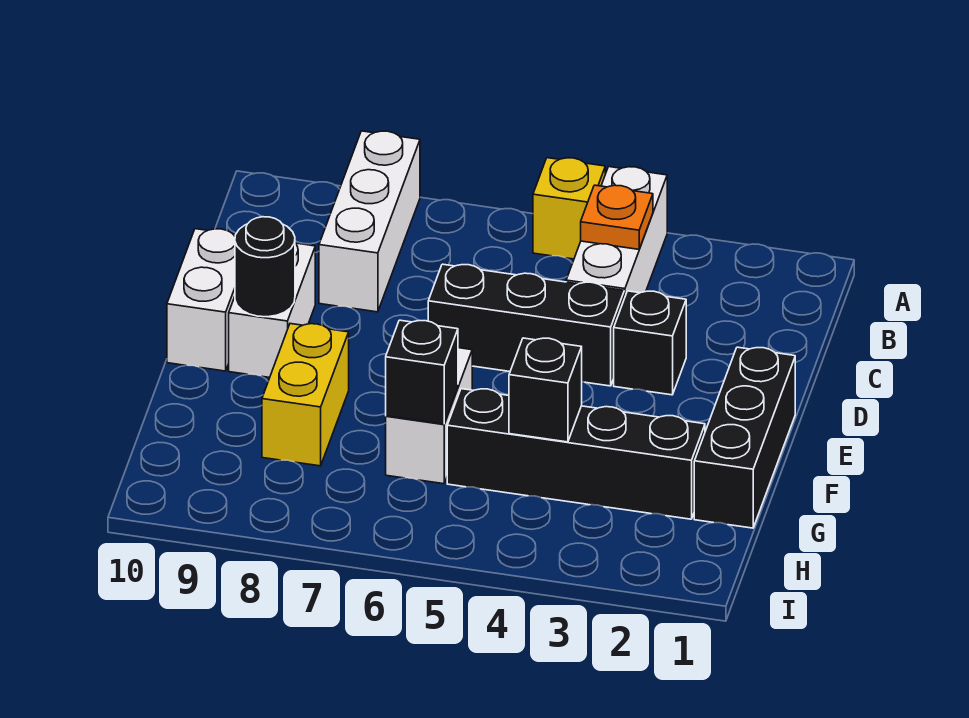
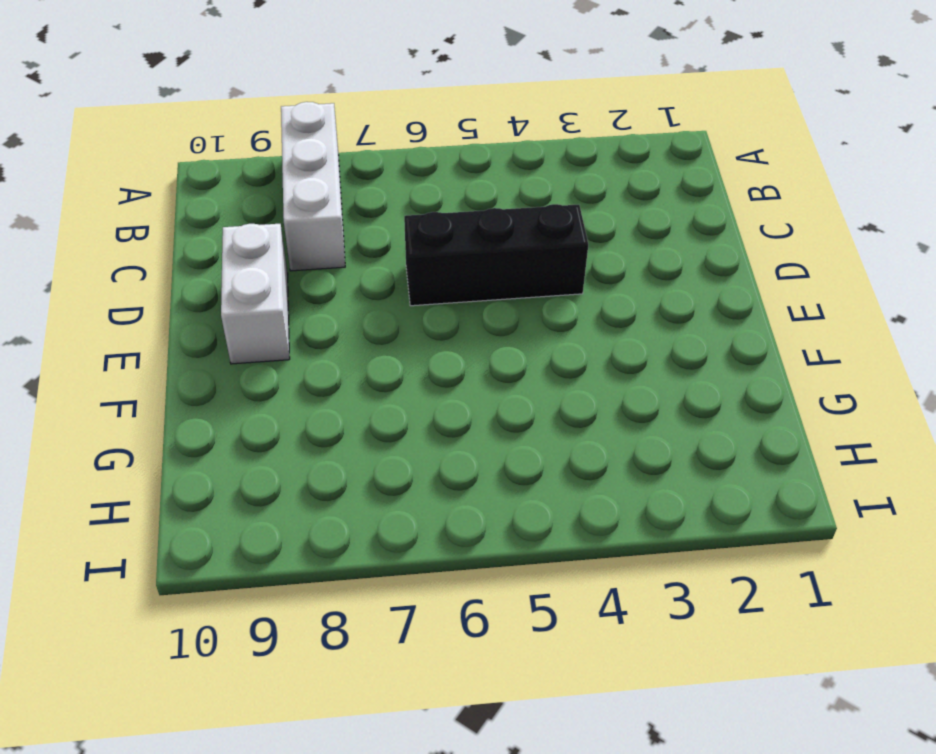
none -> white 1x3 brick [566,167,667,298]
none -> yellow 1x1 brick [533,158,605,259]
none -> black 1x1 brick [614,291,686,395]

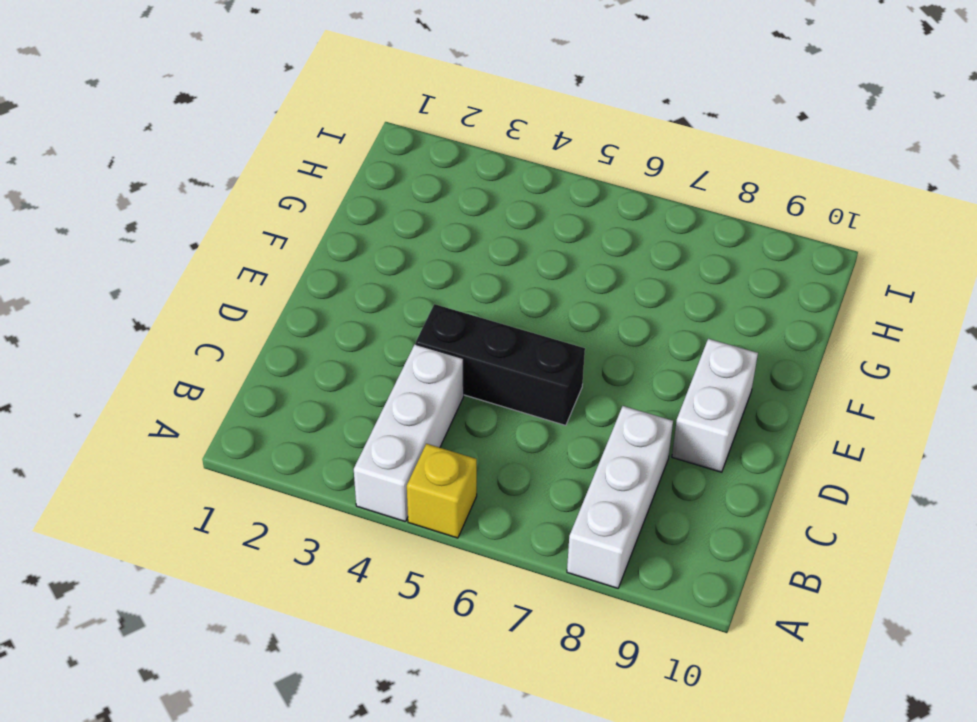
none -> black 1x1 brick [614,291,686,395]
none -> white 1x2 brick [167,229,235,371]
none -> black 1x3 brick [694,347,795,528]

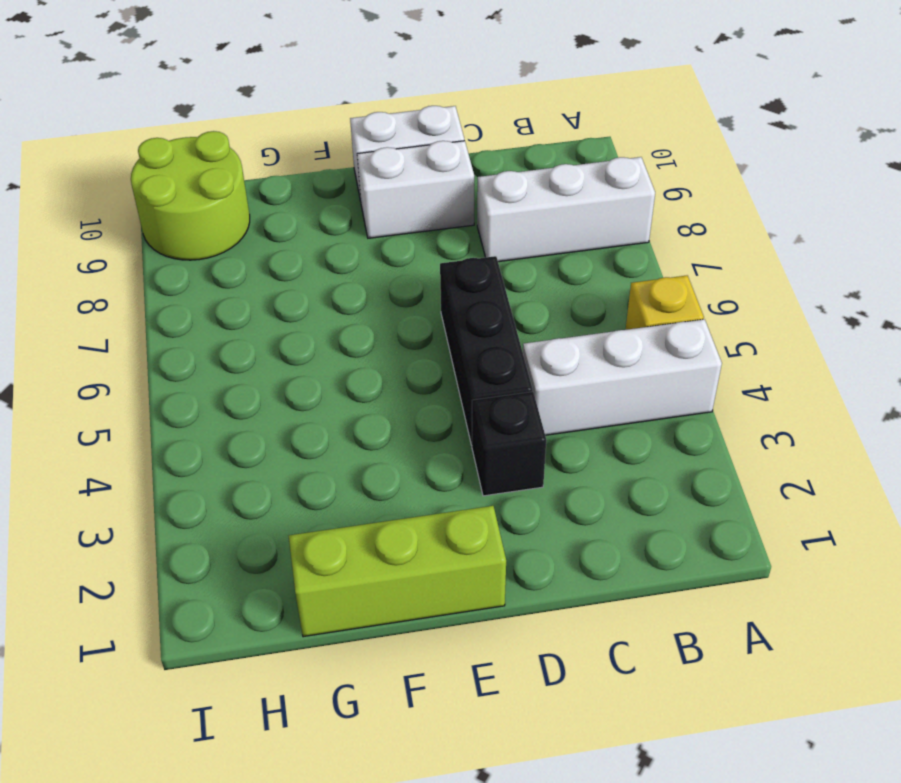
lime 1x3 brick [289,506,506,637] -> black 1x3 brick [694,347,795,528]
lime 2x2 round brick [131,131,250,260] -> none
none -> white 1x2 brick [386,348,472,484]
none -> yellow 1x2 brick [262,324,349,466]
none -> black 1x4 brick [447,389,705,519]

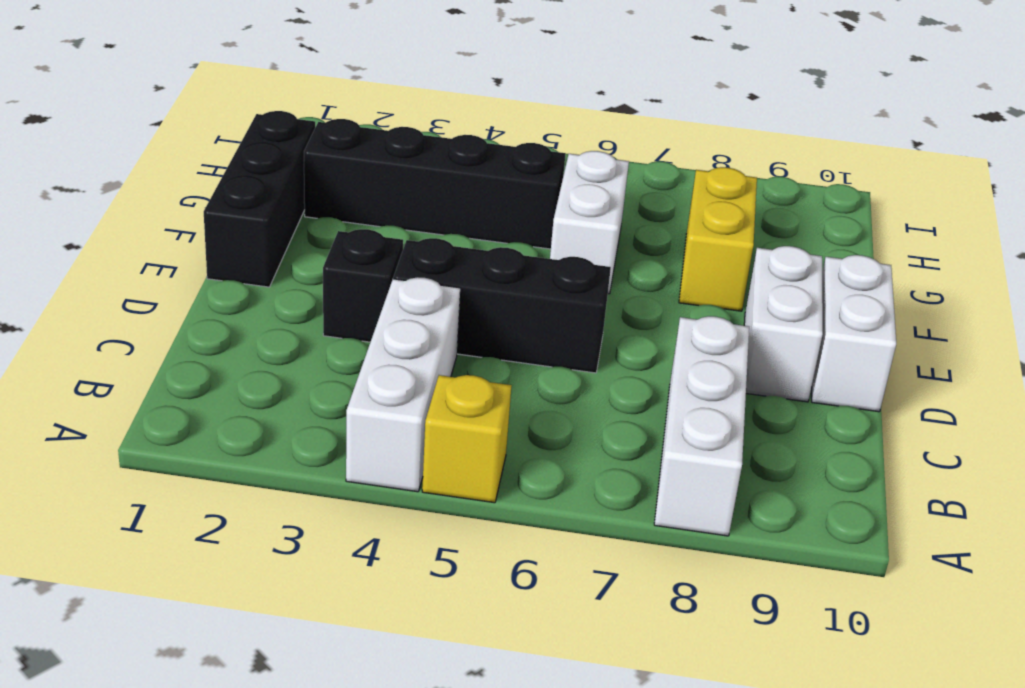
none -> orange 1x1 plate [581,185,653,249]
none -> black 1x1 round brick [235,217,295,317]
none -> black 1x1 brick [509,338,582,442]

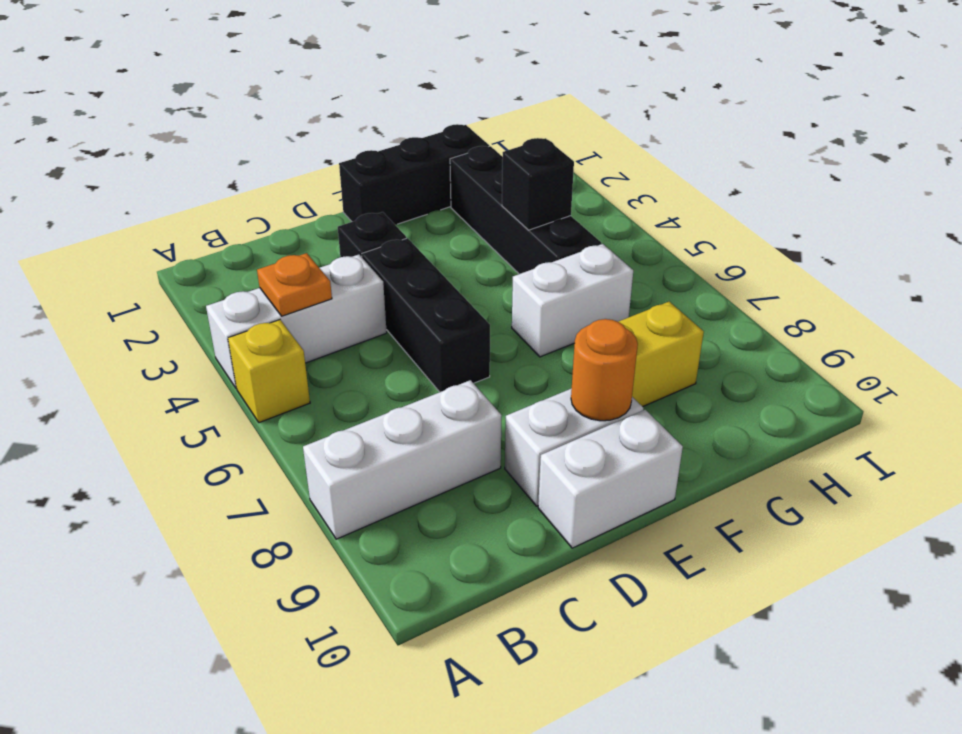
orange 1x1 round brick [571,319,638,421] -> black 1x1 round brick [235,217,295,317]
none -> black 1x1 brick [386,320,458,424]

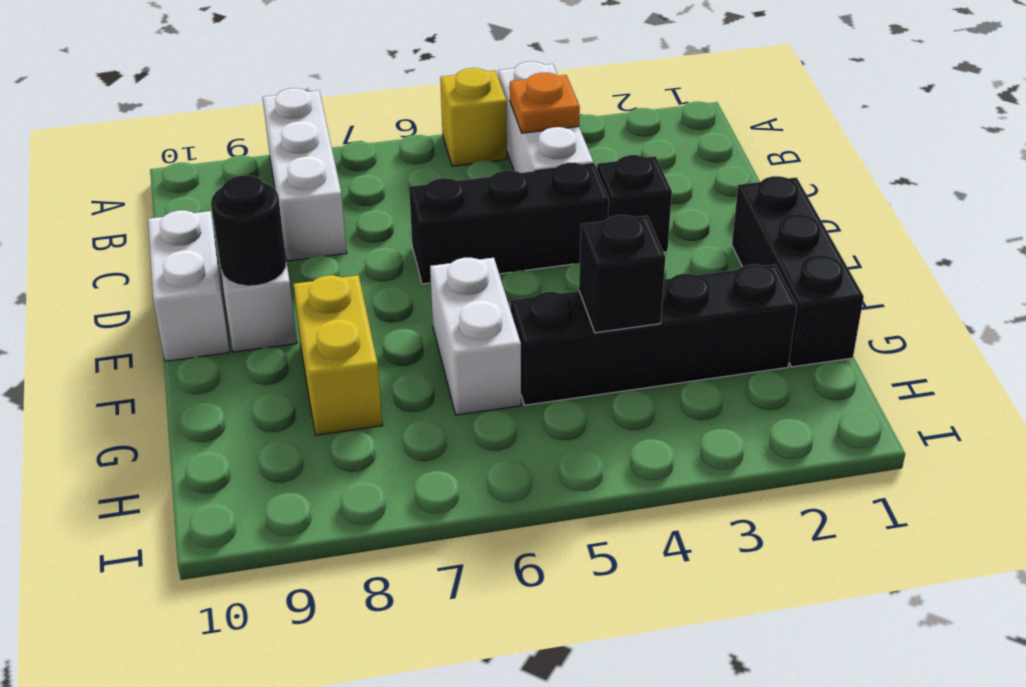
none -> black 1x1 brick [386,320,458,424]

